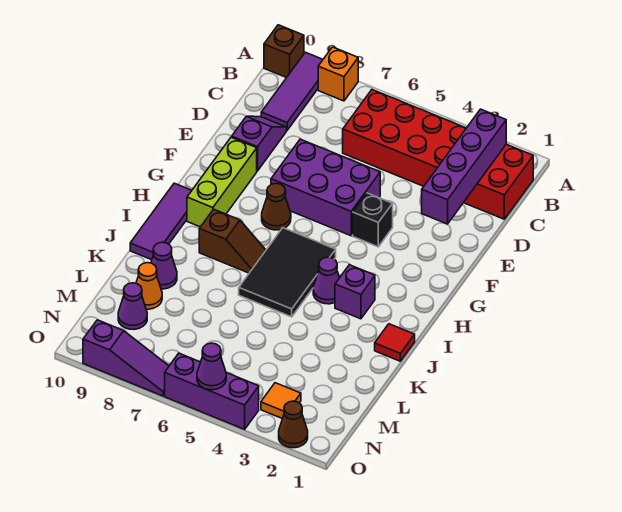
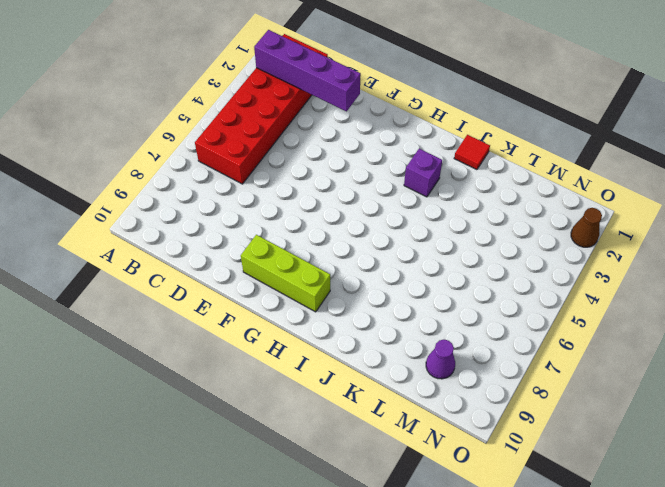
none -> orange 1x1 brick [318,47,358,101]
none -> purple 1x3 tile [261,52,323,130]
none -> brown 1x1 brick [264,25,304,78]

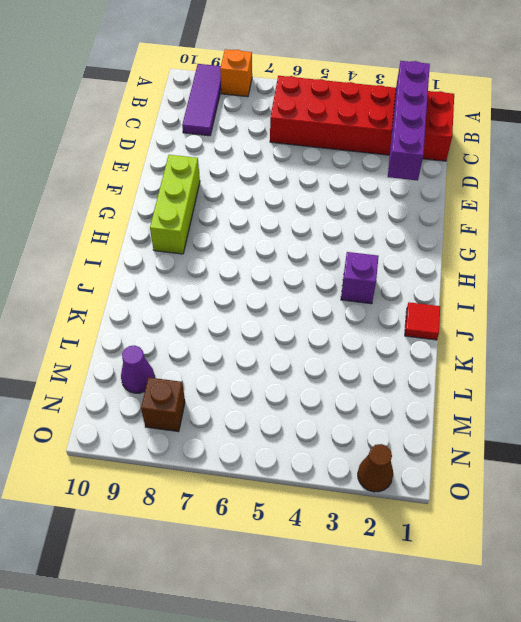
brown 1x1 brick [141,377,185,432] -> brown 1x1 brick moved to [264,25,304,78]
none -> purple 1x2 slope [232,116,287,171]
none -> purple 2x3 brick [271,139,380,236]
none -> black 1x1 brick [353,193,393,247]

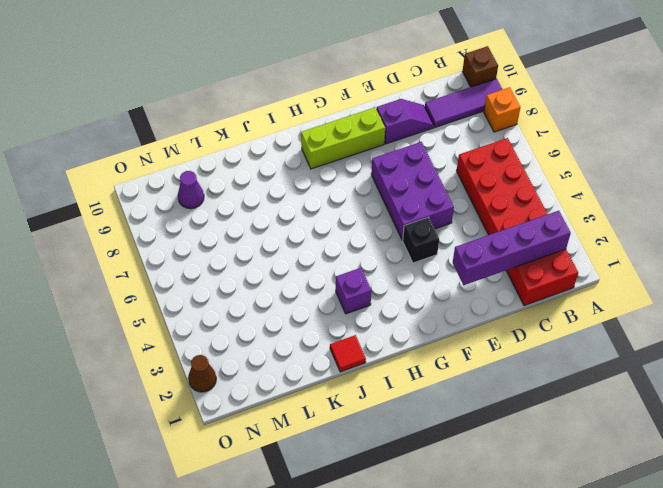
none -> brown 1x1 cone [262,183,291,230]
none -> black 2x3 tile [239,228,336,317]
none -> purple 1x3 tile [130,183,192,260]

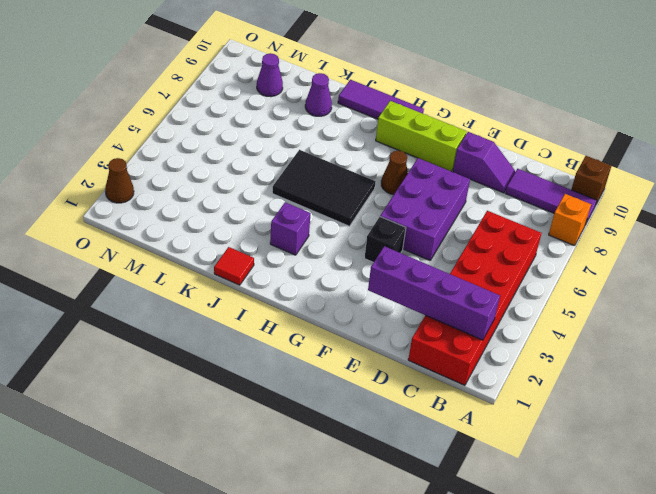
none -> purple 1x1 cone [313,257,339,304]
none -> brown 1x2 slope [199,209,266,273]
none -> orange 1x1 cone [136,263,162,309]

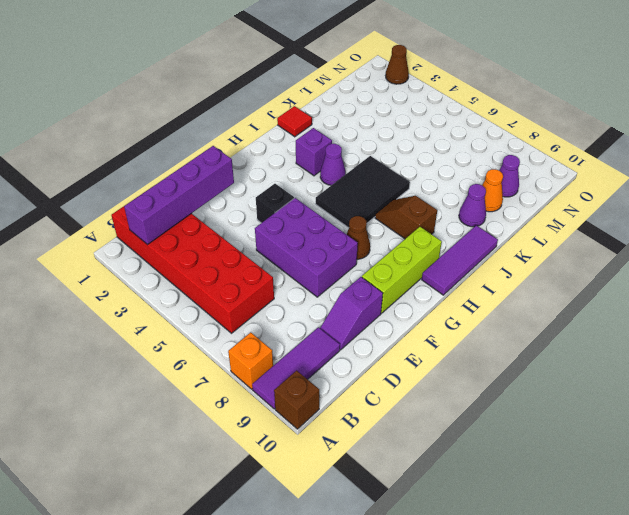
none -> orange 1x1 tile [261,383,301,419]
none -> purple 1x3 brick [165,353,259,429]
none -> purple 1x3 slope [83,320,169,396]

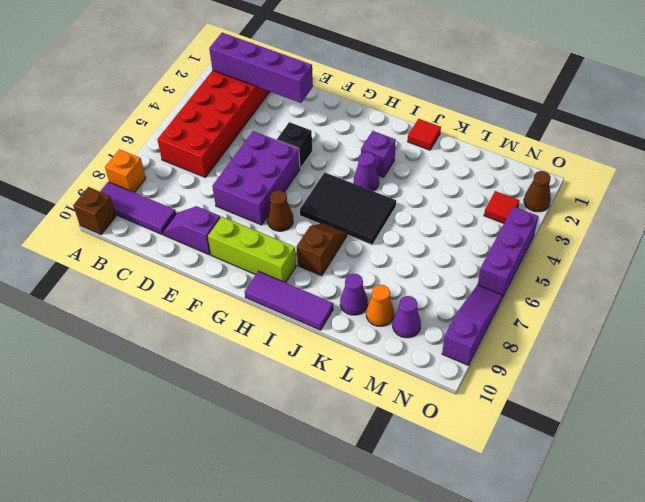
red 1x1 tile [484,191,519,223] -> orange 1x1 tile [261,383,301,419]
none -> purple 1x1 cone [197,343,226,390]

